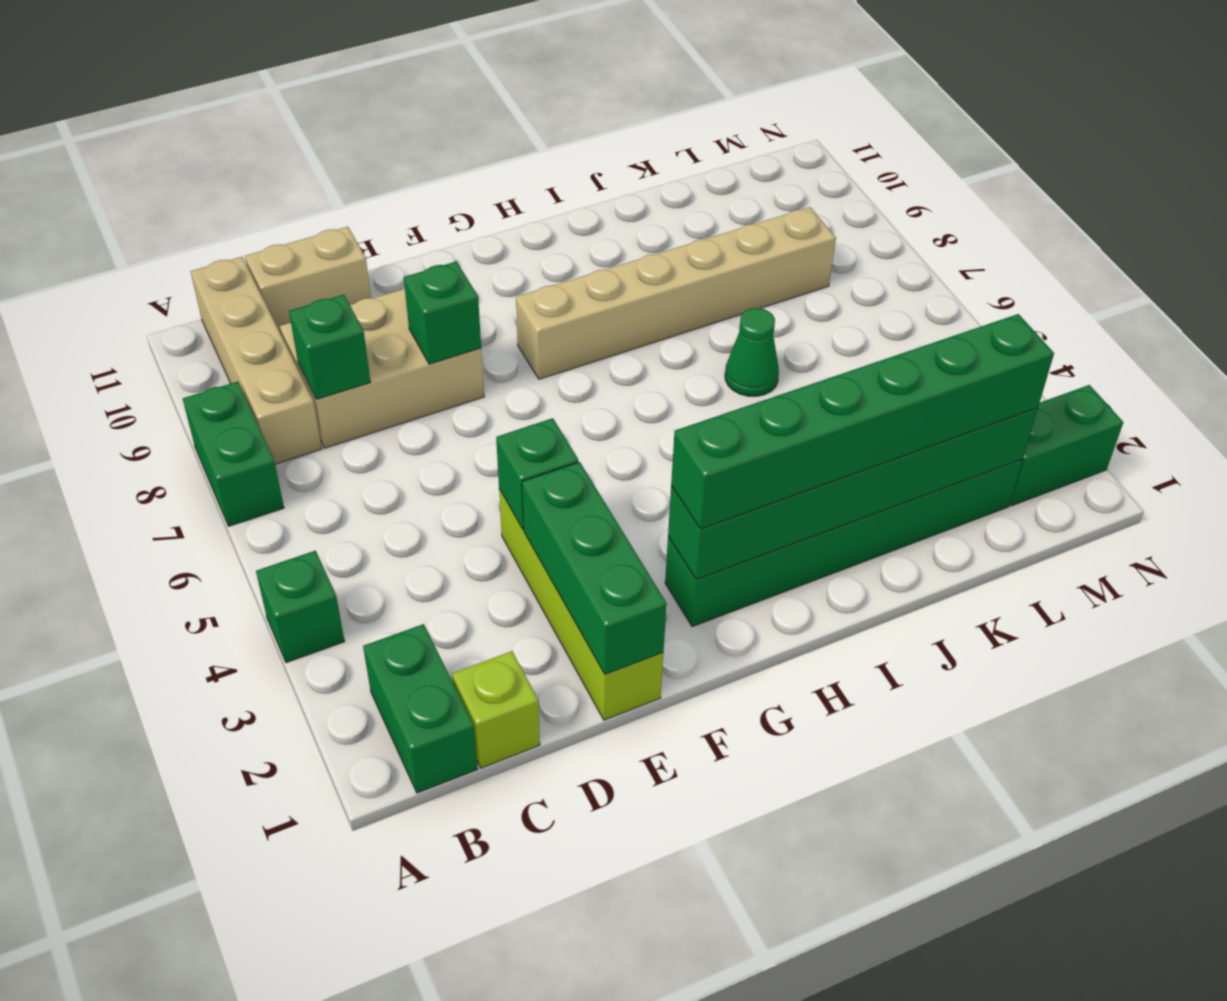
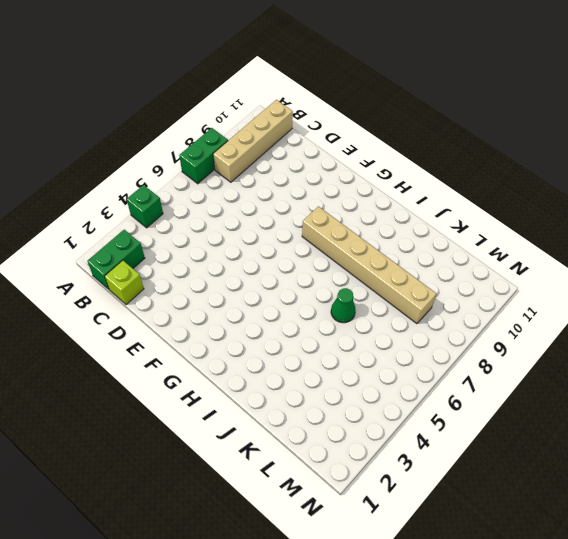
none -> tan 2x3 brick [280,289,484,448]
none -> tan 1x2 brick [245,227,371,334]
none -> lime 1x4 brick [499,489,663,720]

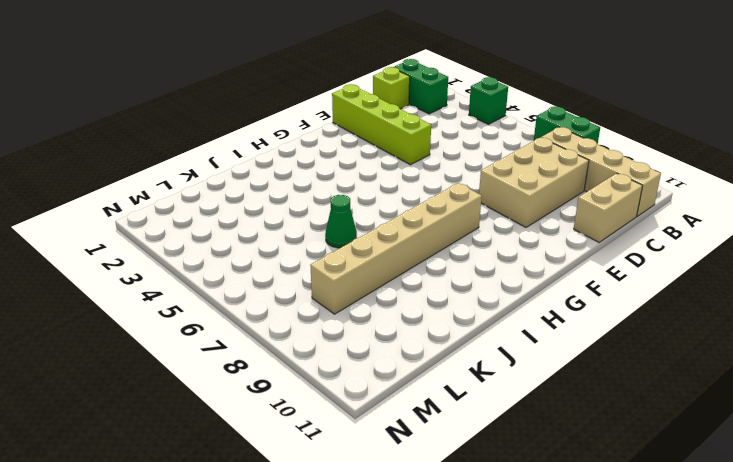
none -> green 1x6 brick [665,459,1023,627]
none -> green 1x2 brick [1010,385,1123,506]
none -> green 1x1 brick [289,295,370,399]

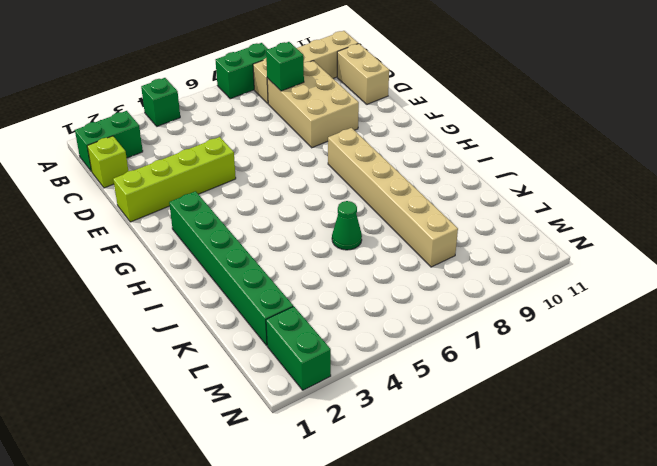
none -> green 1x3 brick [522,462,667,674]
none -> green 1x1 brick [496,418,578,530]
none -> green 1x1 brick [404,261,481,364]

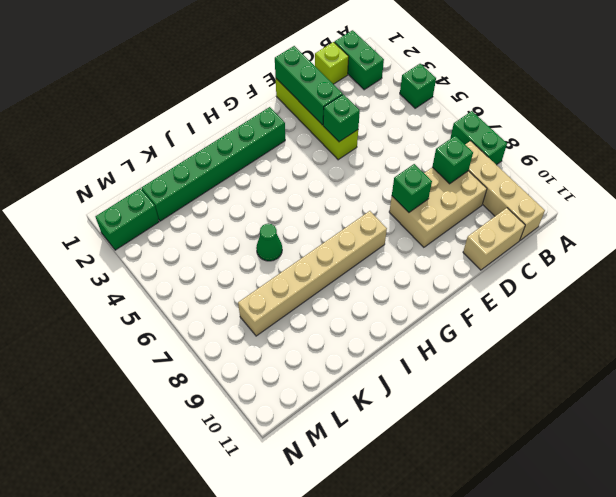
none -> green 1x6 brick [668,408,1038,580]
none -> green 1x6 brick [671,314,1054,529]

